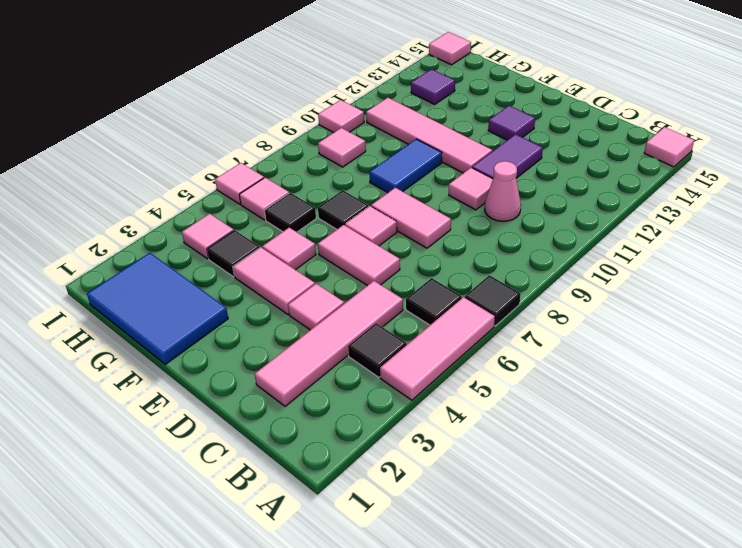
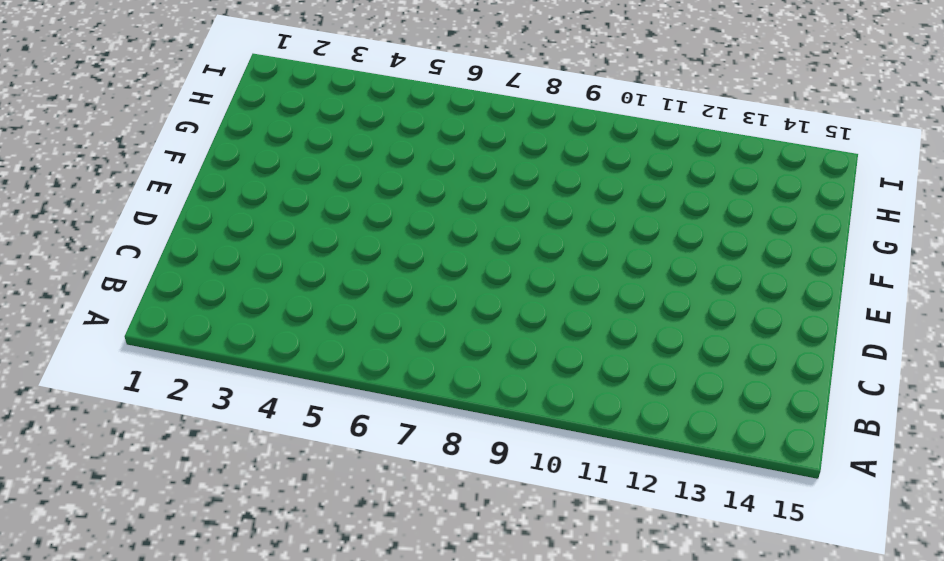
none -> pink 1x3 tile [380,297,495,400]
none -> black 1x1 tile [465,275,521,326]
none -> pink 1x1 tile [644,127,694,167]

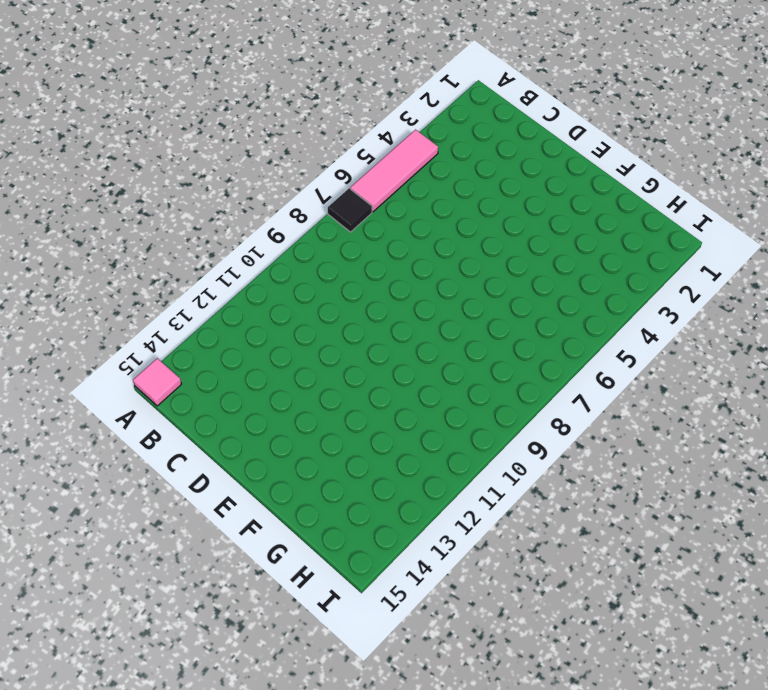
none -> black 1x1 tile [348,323,407,377]
none -> black 1x1 tile [406,278,462,325]
none -> pink 1x4 tile [255,281,403,406]

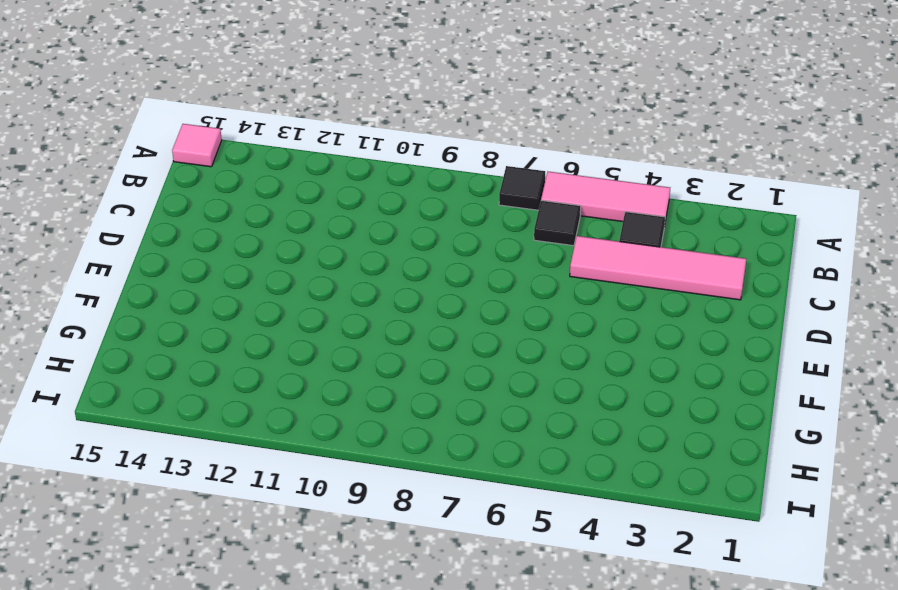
none -> pink 1x1 cone [485,161,521,221]
none -> pink 1x1 tile [288,284,344,330]
none -> pink 1x2 tile [318,225,400,286]

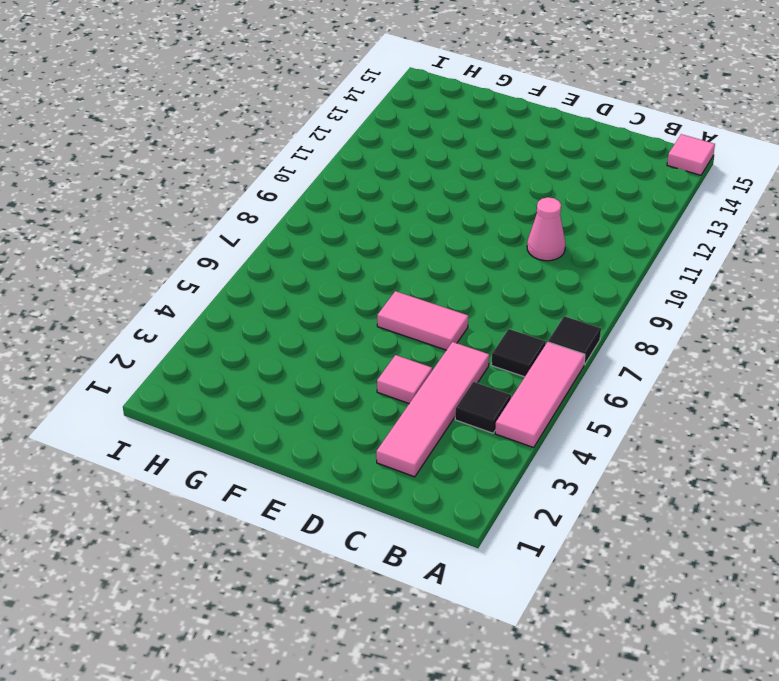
none -> pink 1x2 tile [371,188,451,248]
none -> pink 1x1 tile [449,168,493,210]
none -> purple 1x2 tile [472,134,543,179]

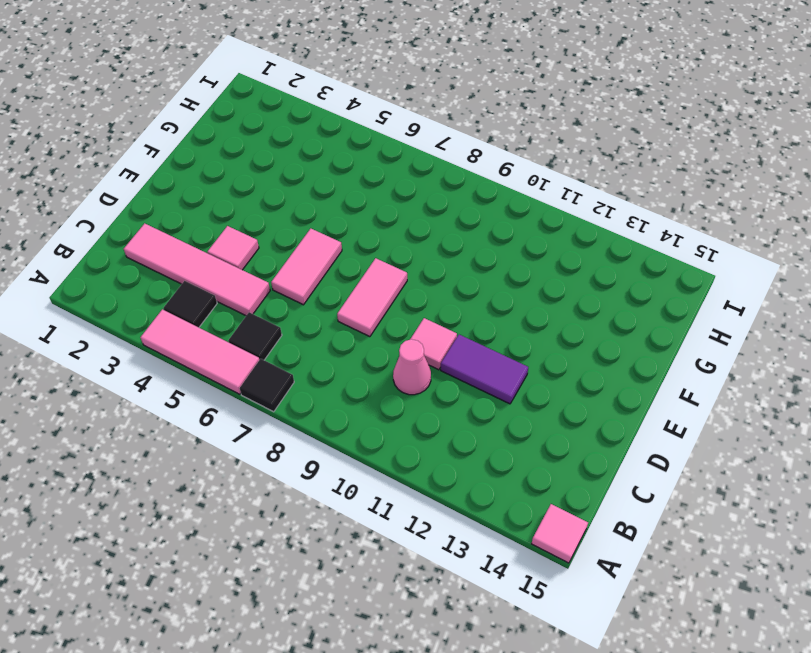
none -> pink 1x2 tile [233,247,315,314]
none -> pink 1x1 tile [345,206,397,246]
none -> pink 1x4 tile [366,98,492,173]

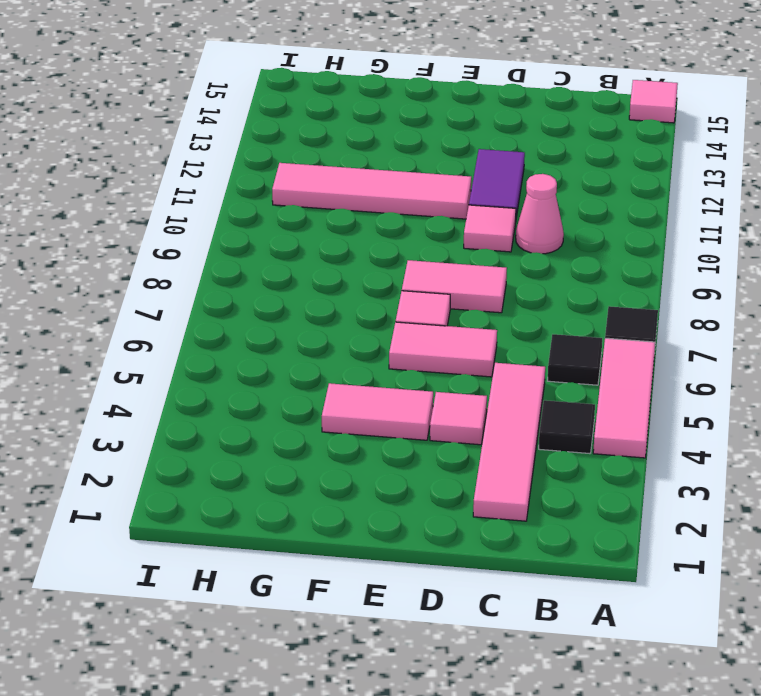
none -> purple 1x1 tile [488,106,535,140]
none -> blue 2x3 tile [87,253,228,365]
none -> pink 1x1 tile [262,228,316,270]

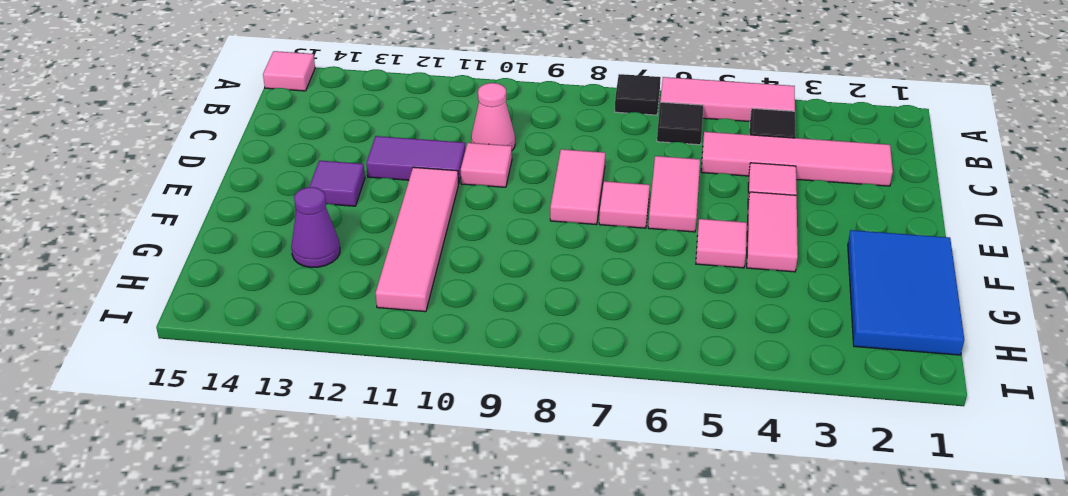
purple 1x1 cone [291,187,340,267] -> none
none -> black 1x1 tile [318,190,369,229]
none -> blue 1x2 tile [369,139,442,193]
none -> black 1x1 tile [207,230,260,277]

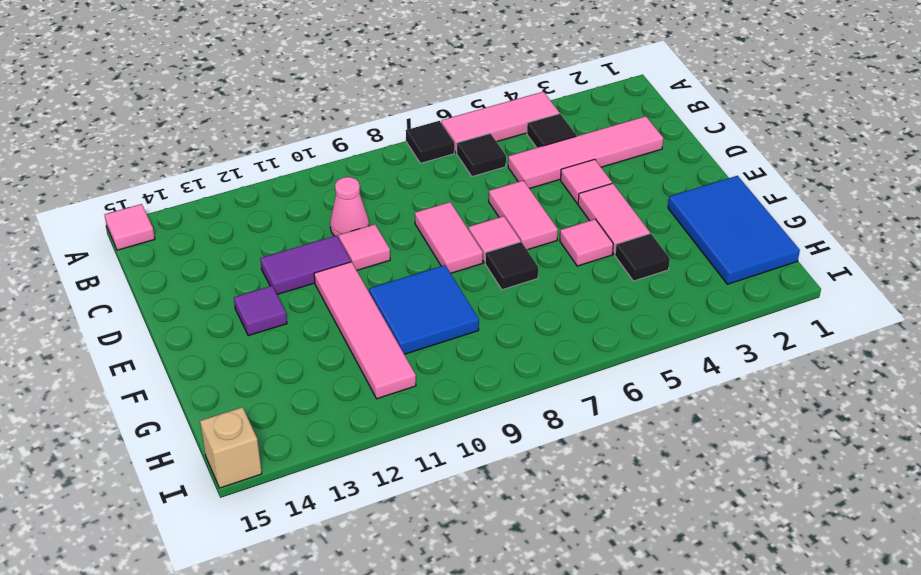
blue 2x2 tile [369,265,479,354] -> blue 1x2 tile [369,139,442,193]
tan 1x1 brick [200,407,262,488] -> pink 1x1 tile [429,32,471,65]
none -> black 1x1 tile [264,193,316,232]
none -> pink 1x1 tile [182,214,234,259]
none -> pink 1x1 tile [239,178,289,220]

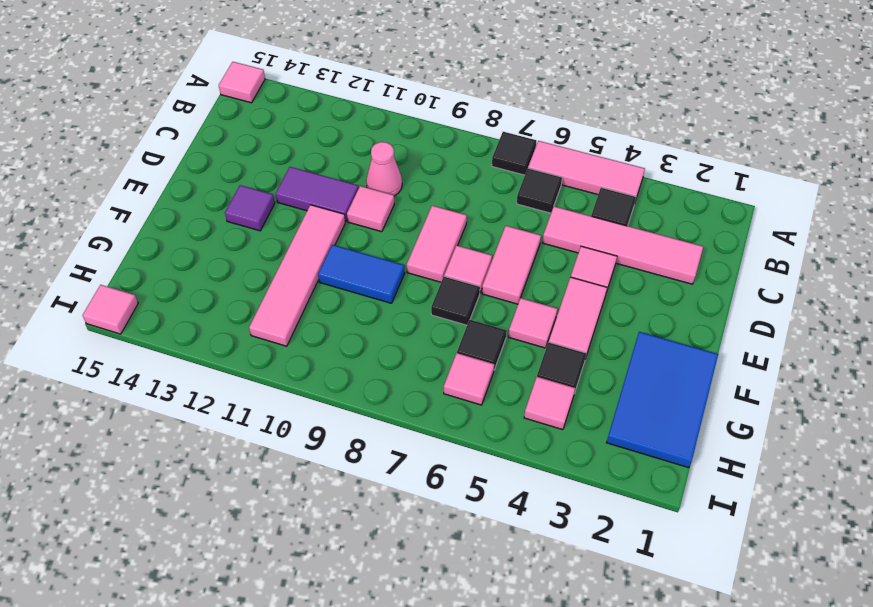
none -> pink 1x1 tile [318,128,366,167]
none -> purple 1x1 tile [411,69,455,104]
none -> pink 1x1 tile [215,163,264,204]

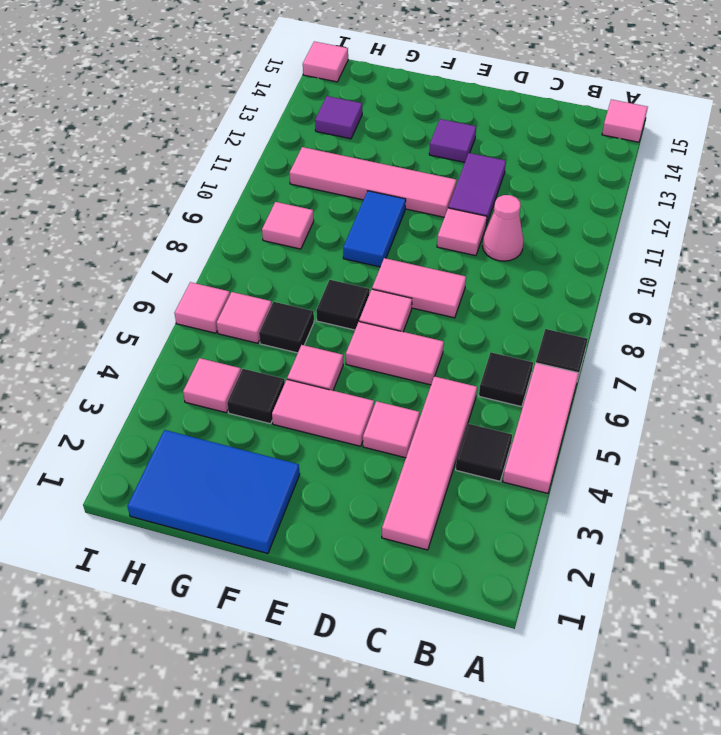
none -> pink 1x1 tile [318,100,364,133]

